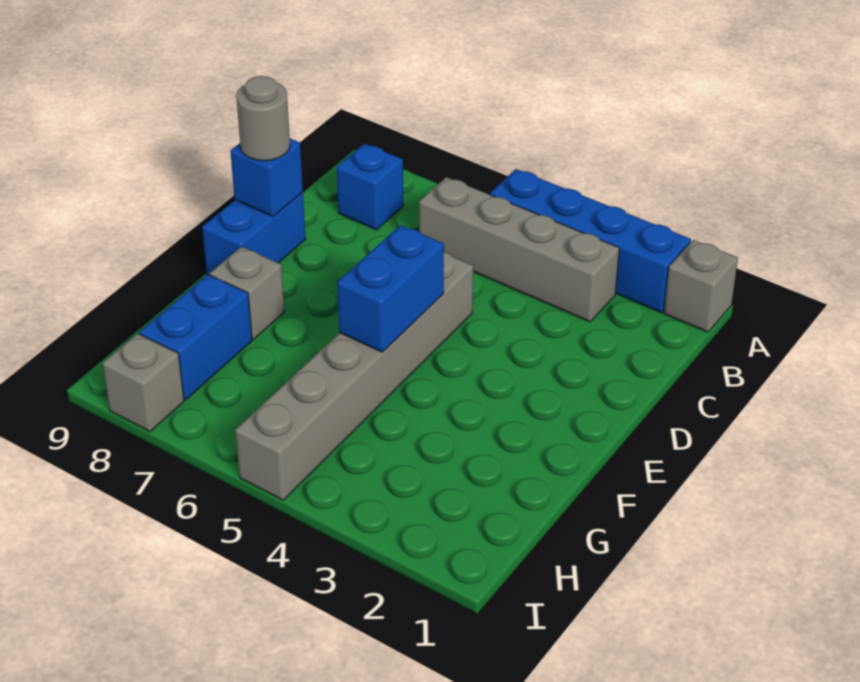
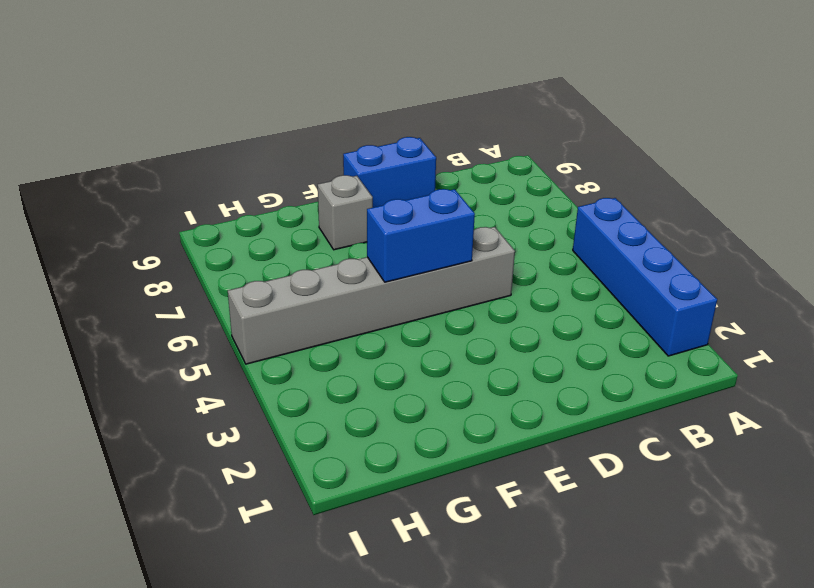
none -> grey 1x1 brick [664,240,738,332]
none -> grey 1x4 brick [419,177,619,322]
none -> blue 1x1 brick [337,144,403,230]

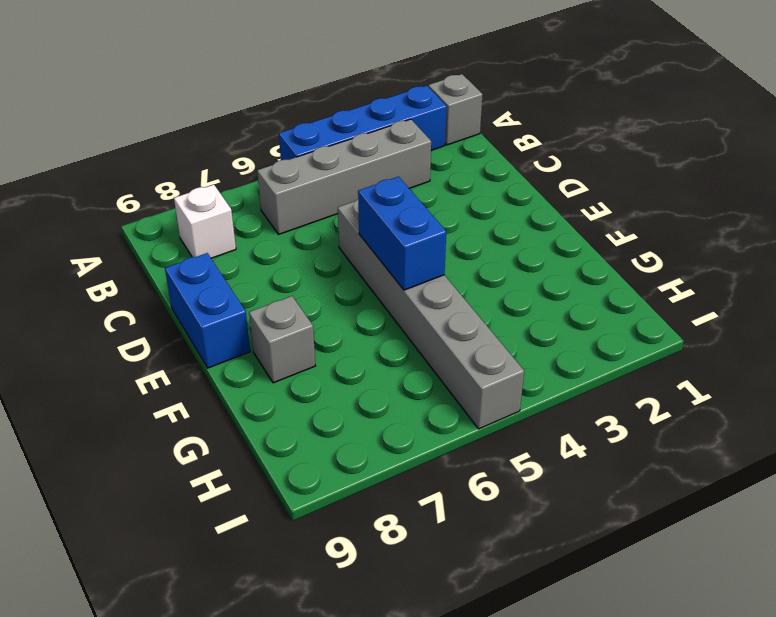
white 1x1 brick [174,185,236,258] -> blue 1x1 brick [337,144,403,230]
none -> blue 1x2 brick [140,275,252,400]
none -> grey 1x1 brick [102,333,184,432]
none -> blue 1x1 brick [230,139,303,216]

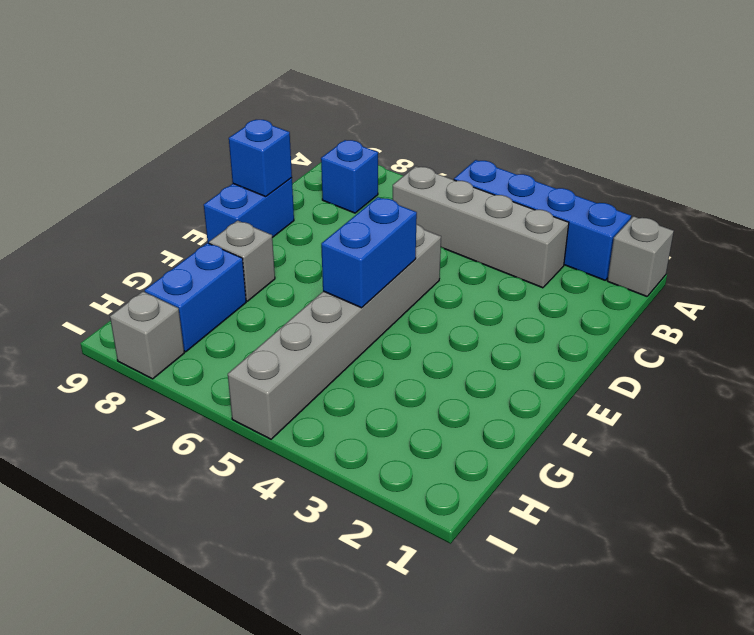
none -> grey 1x1 round brick [236,76,290,161]

